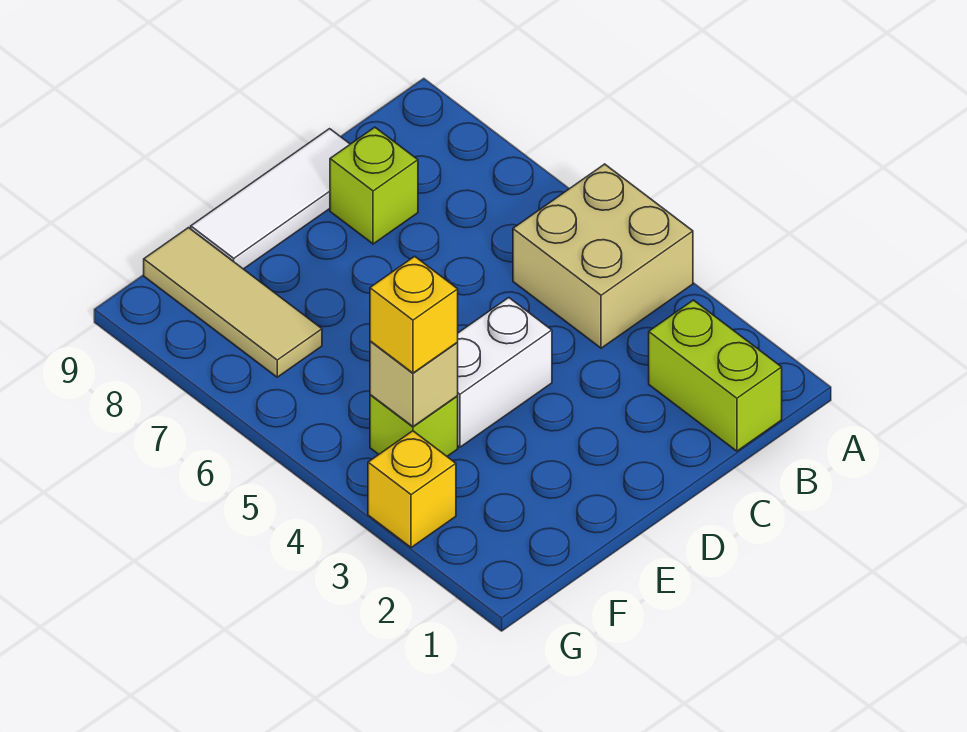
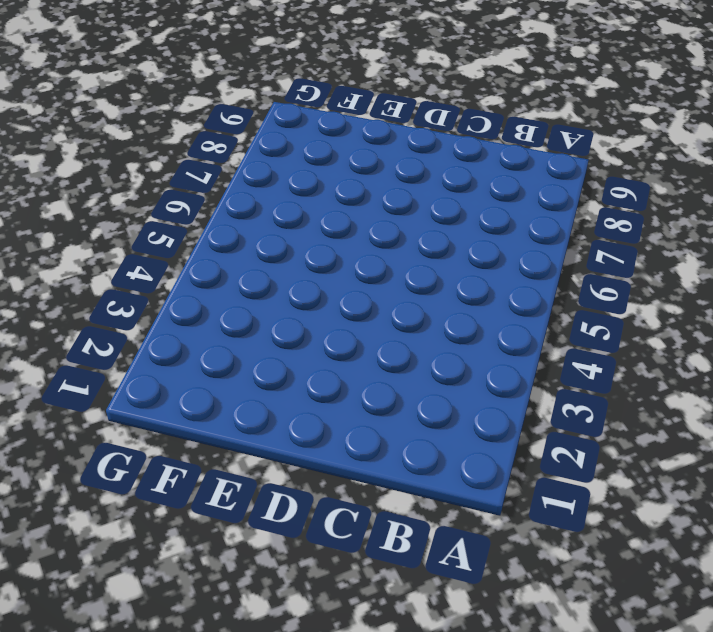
none -> tan 2x2 brick [513,164,693,348]
none -> lime 1x2 brick [649,300,782,451]

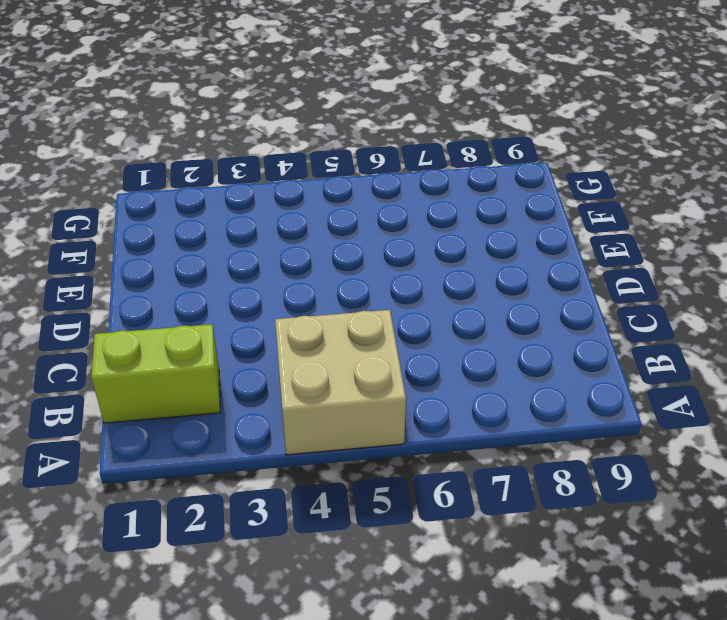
none -> lime 1x1 brick [330,127,418,244]
none -> white 1x3 tile [191,129,350,269]

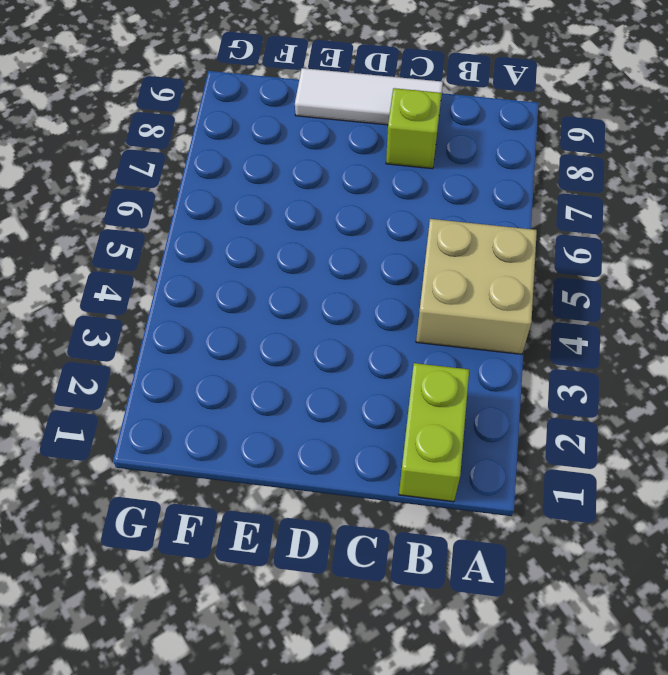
none -> white 1x2 brick [457,298,552,447]
none -> lime 1x1 brick [370,395,458,456]

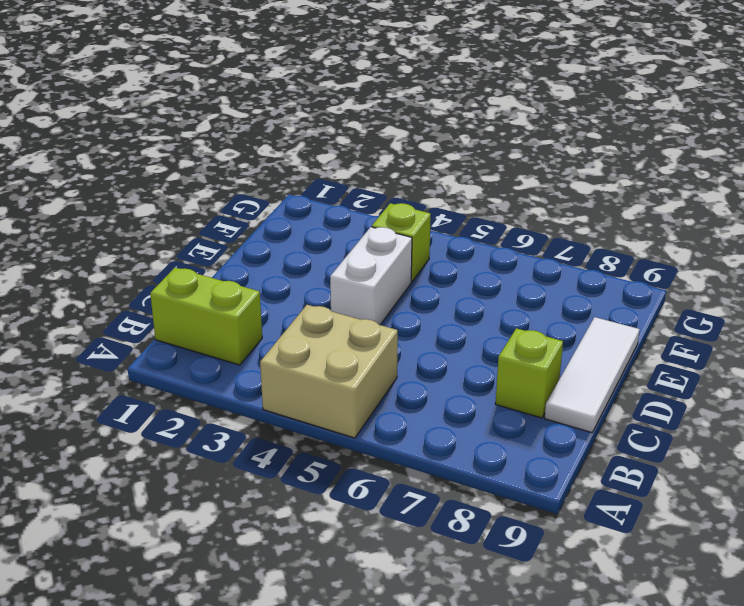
none -> tan 1x3 tile [144,228,322,377]
none -> yellow 1x1 brick [368,431,456,548]

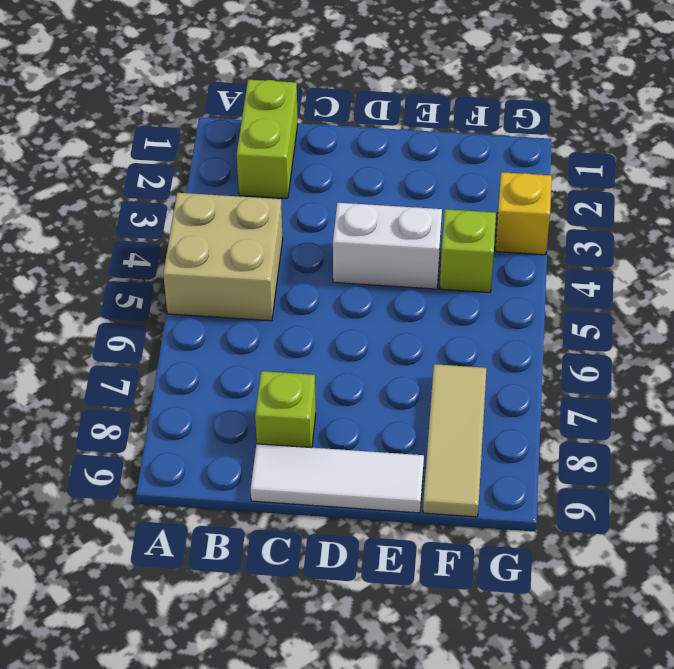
none -> tan 1x1 brick [370,341,458,427]
none -> yellow 1x1 brick [370,256,458,373]

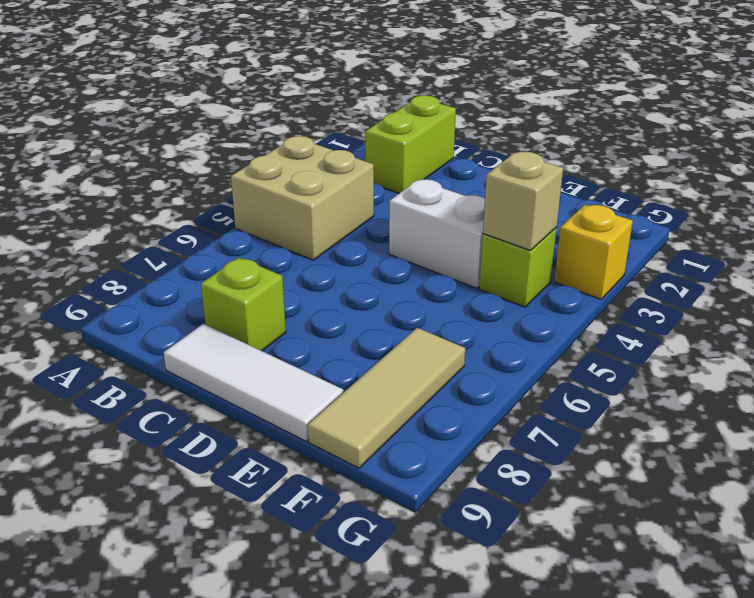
none -> yellow 1x1 brick [370,256,458,373]

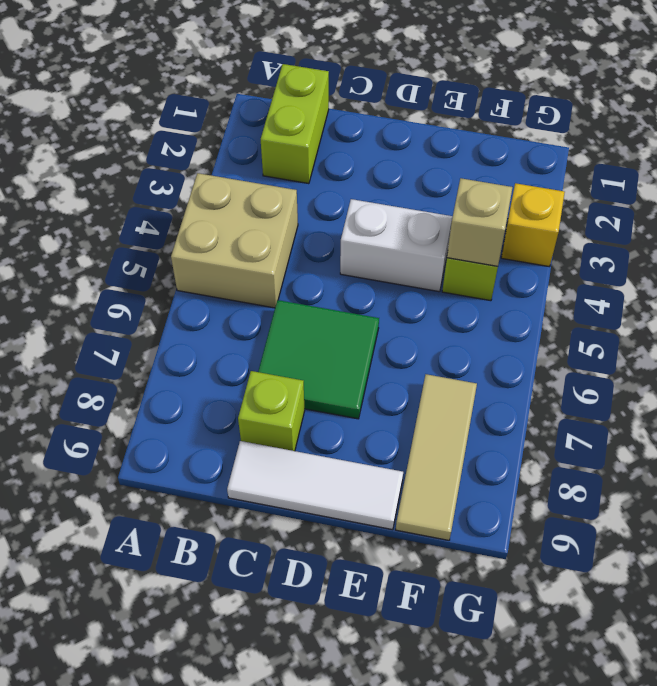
green 2x2 tile [258,300,379,419] -> none
none -> yellow 1x1 brick [370,256,458,373]

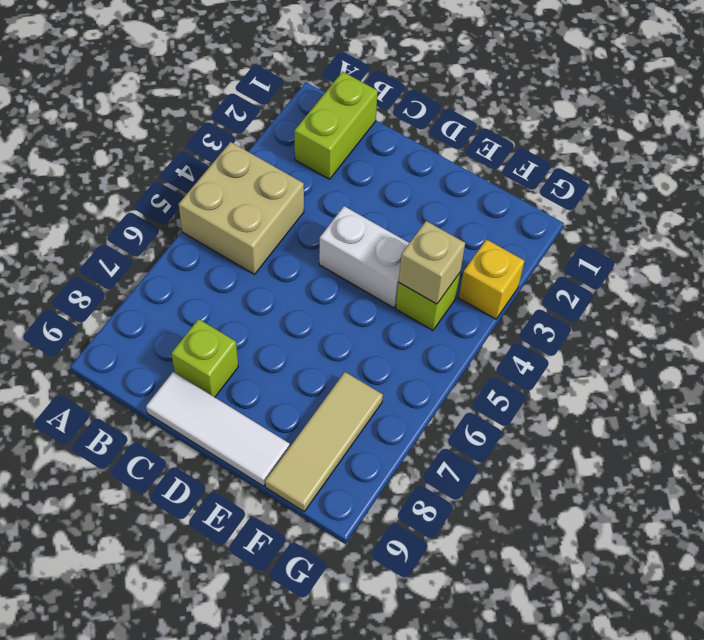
none -> yellow 1x1 brick [370,256,458,373]

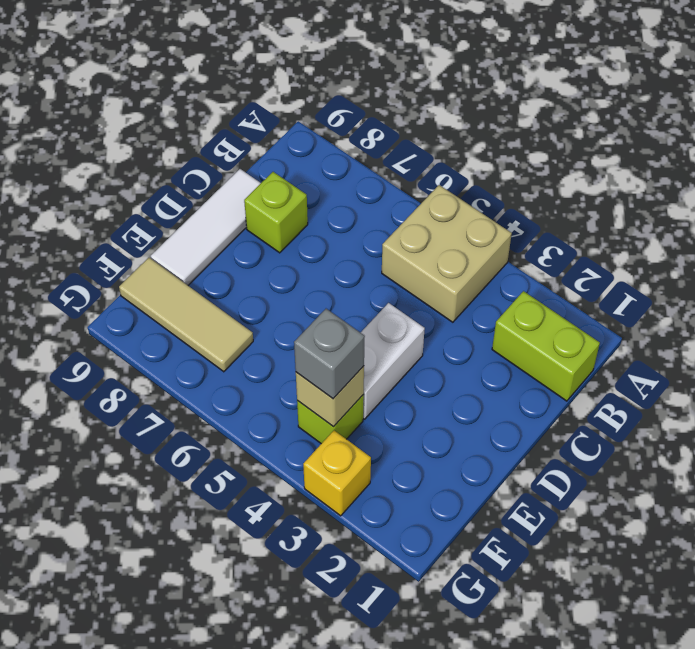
grey 1x1 brick [294,309,365,398] -> yellow 1x1 brick [370,256,458,373]

